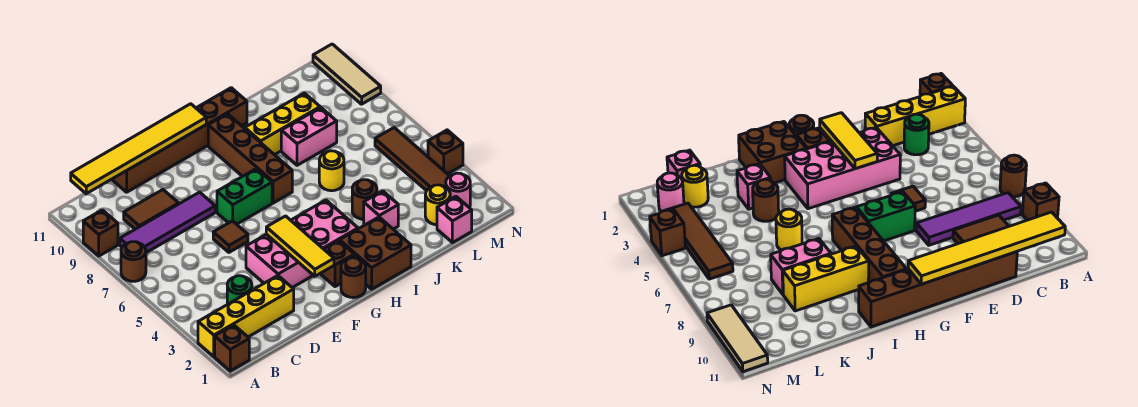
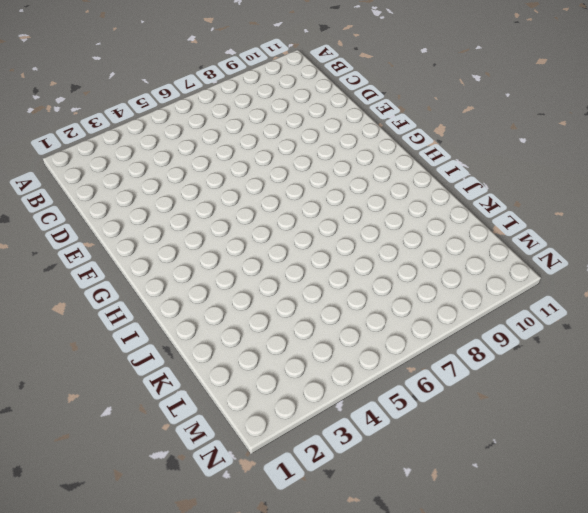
none -> brown 1x1 brick [215,325,249,371]
none -> yellow 1x4 brick [198,276,294,357]
none -> brown 1x1 round brick [121,242,146,281]

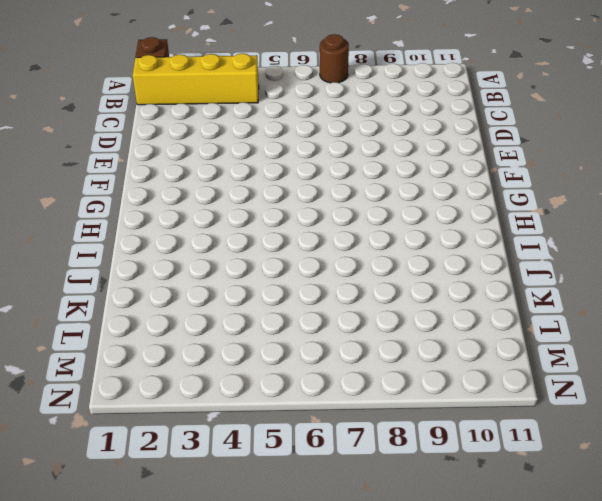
yellow 1x4 brick [133,53,259,105] -> yellow 1x4 brick turned to [198,276,294,357]
none -> brown 1x1 brick [83,210,118,256]
none -> purple 1x4 tile [120,192,215,253]
none -> green 1x1 round brick [227,276,252,304]

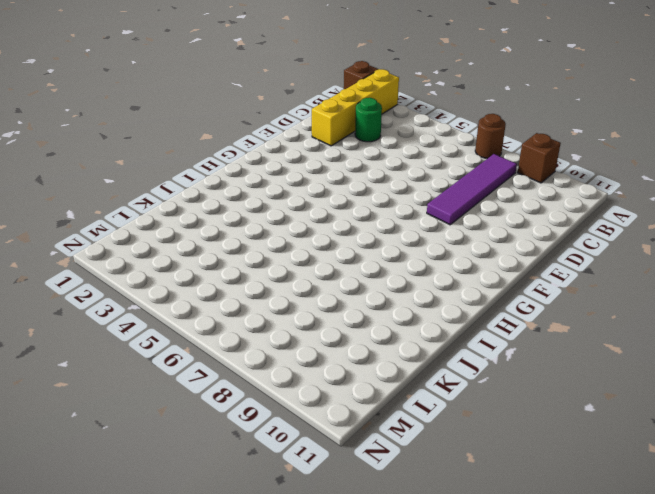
none -> brown 1x2 tile [124,190,179,229]
none -> brown 1x6 brick [112,88,247,192]
none -> pink 2x4 brick [246,200,358,288]

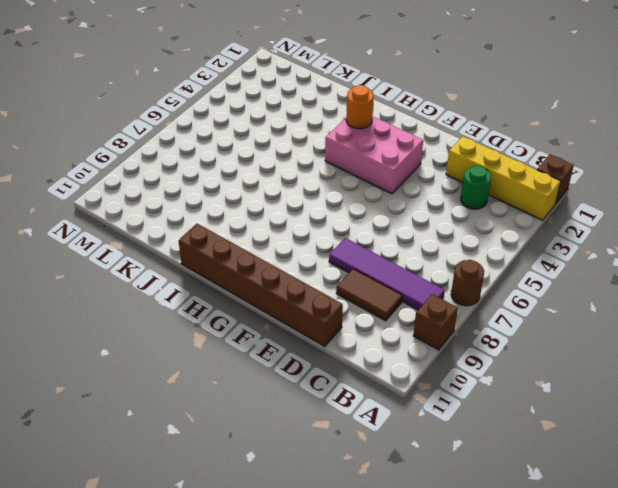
pink 2x3 brick [325,116,423,194] -> pink 2x4 brick [246,200,358,288]
orange 1x1 round brick [346,85,374,129] -> none
none -> brown 1x1 tile [213,221,248,252]
none -> green 1x2 brick [217,169,272,224]
none -> brown 1x1 round brick [341,258,366,298]

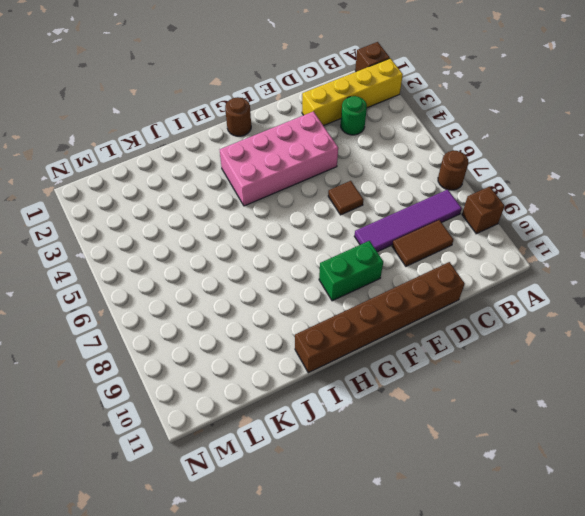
green 1x2 brick [319,241,383,301] -> green 1x2 brick moved to [217,169,272,224]
none -> brown 1x1 brick [320,240,354,287]
none -> brown 2x2 brick [340,217,411,289]
none -> brown 1x4 brick [208,114,292,203]

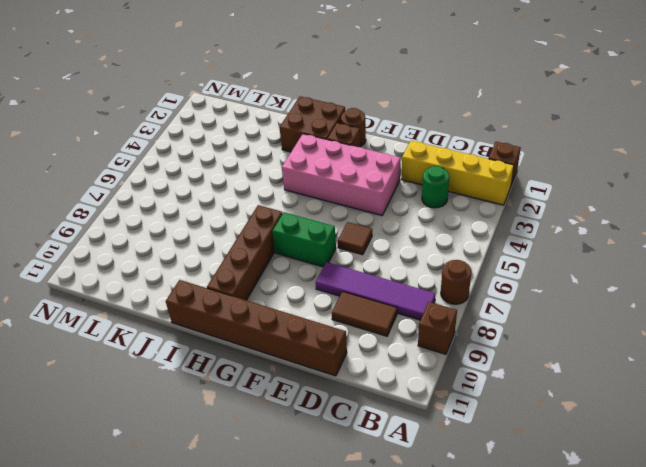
none -> yellow 1x3 brick [245,93,320,155]
none -> pink 1x1 brick [364,191,398,229]
none -> brown 1x1 round brick [352,180,377,219]

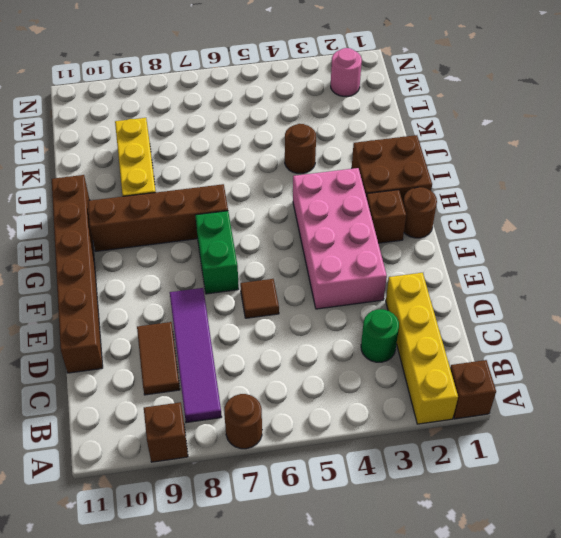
none -> pink 1x1 brick [364,191,398,229]
none -> yellow 1x1 round brick [319,151,344,191]
none -> pink 1x2 brick [281,108,337,165]

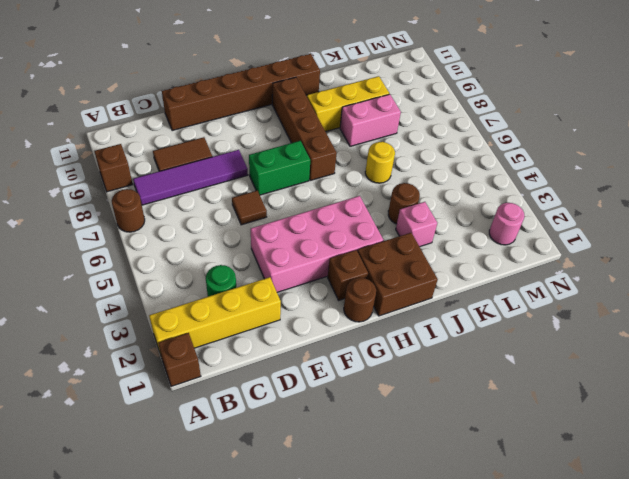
none -> pink 1x1 brick [437,197,472,243]
none -> yellow 1x1 round brick [425,185,450,225]
none -> brown 1x4 tile [375,128,449,191]

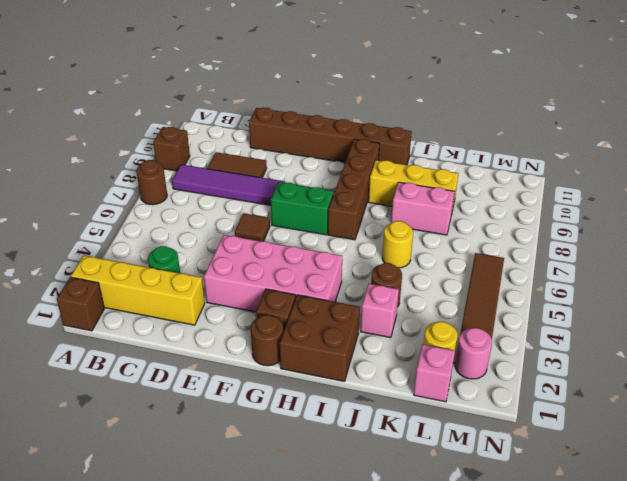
none -> brown 1x1 brick [428,130,463,174]
none -> tan 1x3 tile [313,44,381,104]
none -> yellow 1x6 tile [71,104,206,194]

